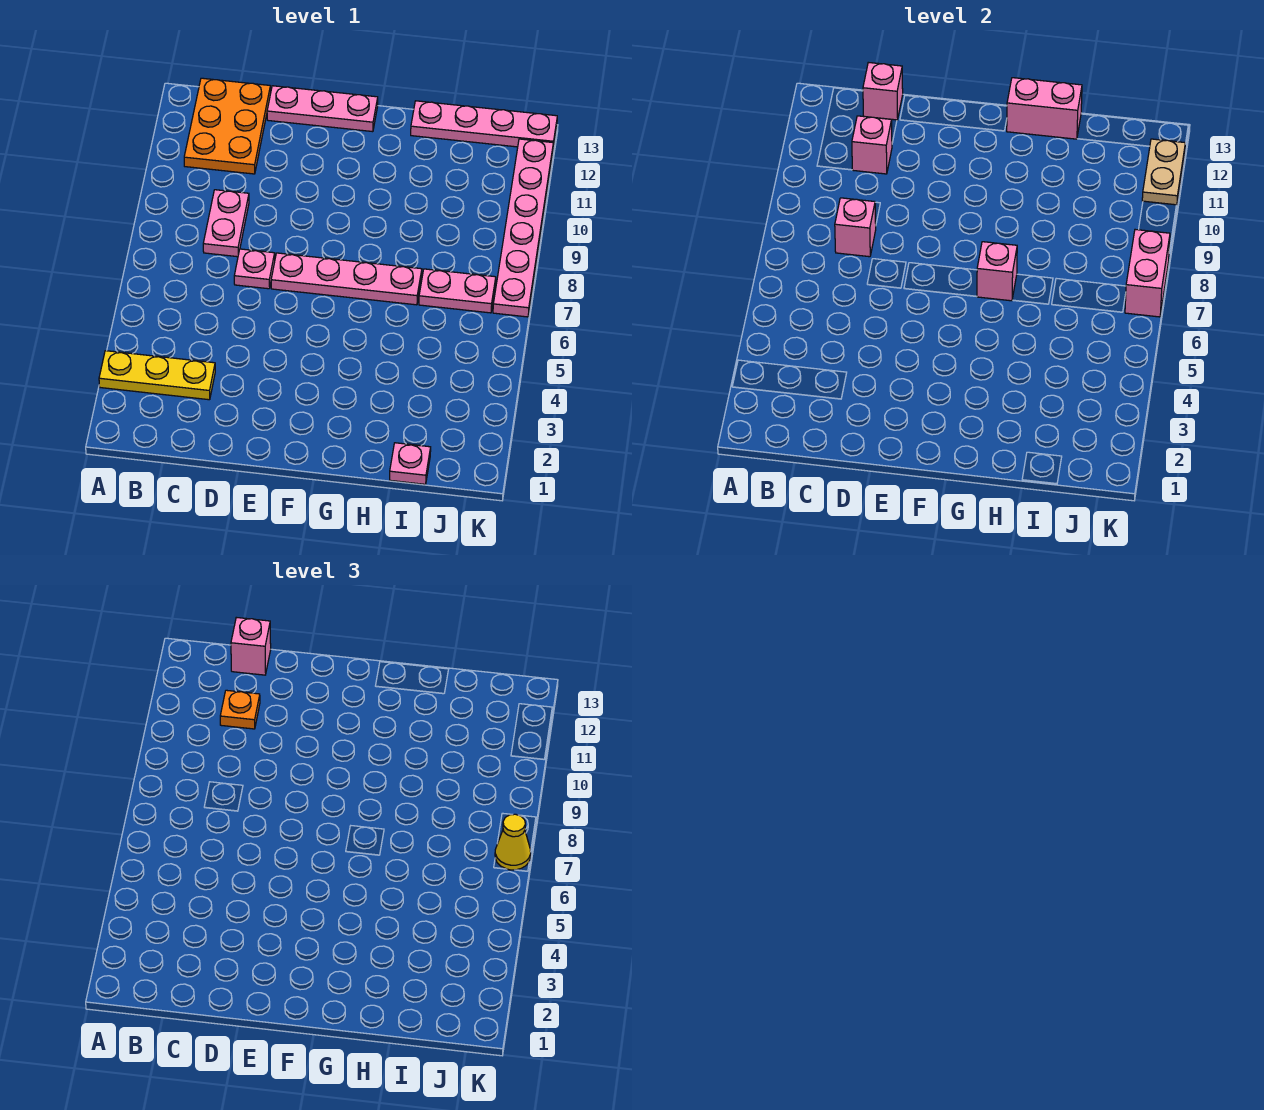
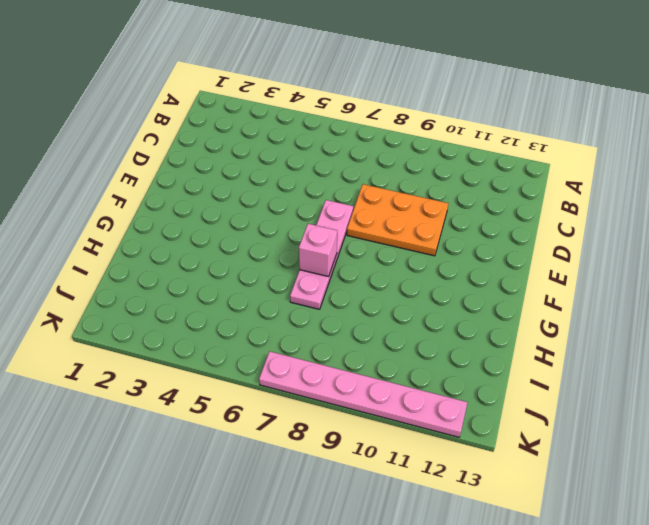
orange 2x3 plate [347,184,449,256] -> orange 2x3 plate moved to [184,78,271,174]
none -> yellow 1x3 plate [99,351,215,400]
none -> pink 1x2 plate [203,190,249,257]
none -> pink 1x1 plate [234,249,275,289]

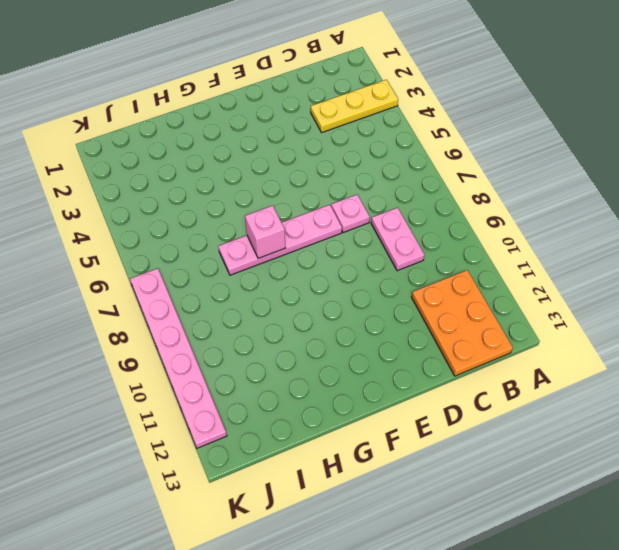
none -> pink 1x3 plate [267,86,378,132]
none -> pink 1x4 plate [411,101,557,148]
none -> pink 1x1 plate [390,443,431,484]

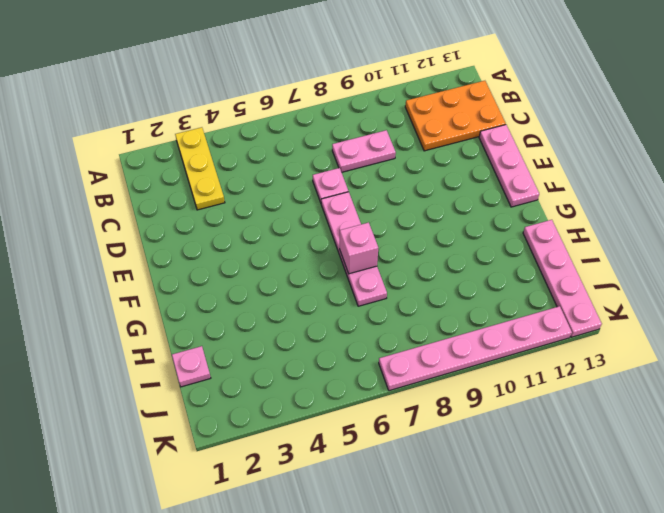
none -> pink 1x2 plate [419,269,496,313]
none -> pink 1x1 brick [835,198,876,257]
none -> pink 1x1 brick [852,116,892,174]

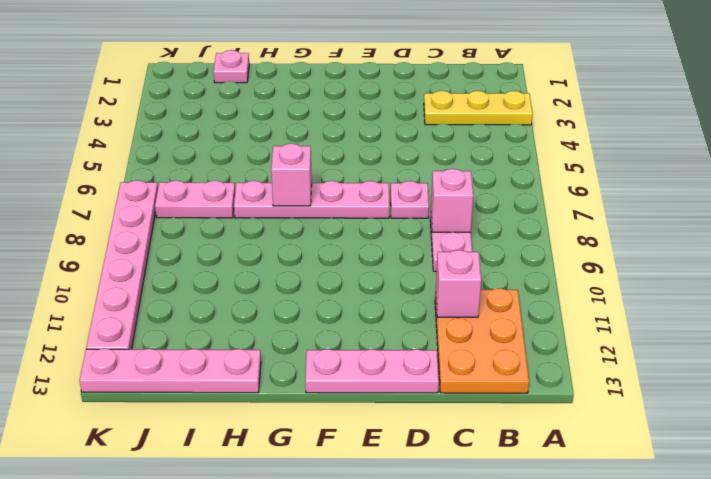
none -> pink 1x1 brick [863,62,903,120]
none -> pink 1x2 brick [1007,78,1082,139]
none -> pink 1x2 brick [1125,230,1170,317]

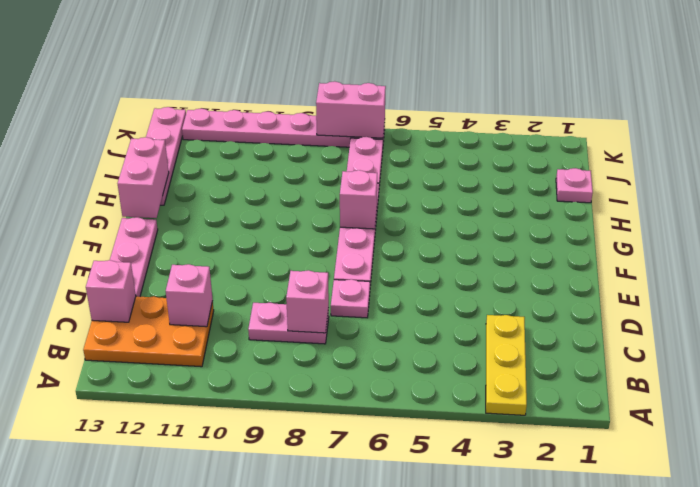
none -> tan 1x2 plate [1142,139,1185,205]
none -> orange 1x1 plate [220,690,260,729]
none -> pink 1x1 brick [231,617,271,675]

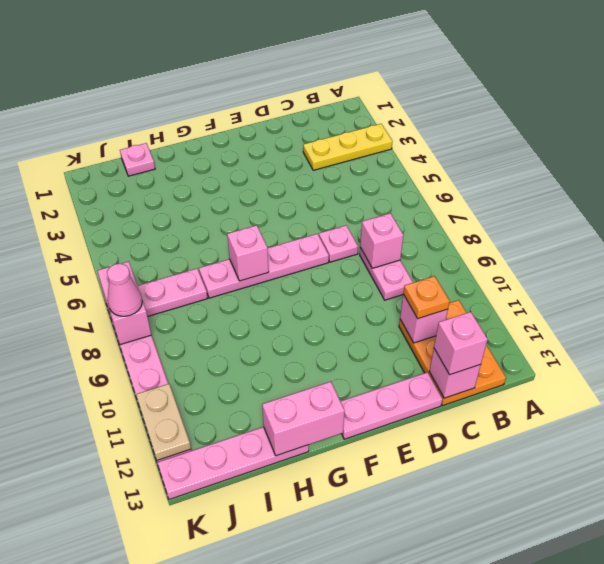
pink 1x1 cone [107,264,142,316] -> none
none -> yellow 1x1 cone [495,814,531,870]

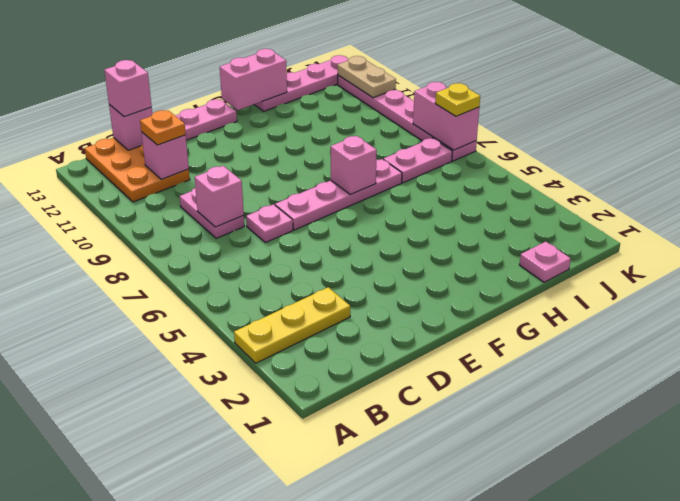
yellow 1x1 plate [435,83,480,116] -> yellow 1x1 cone [495,814,531,870]

